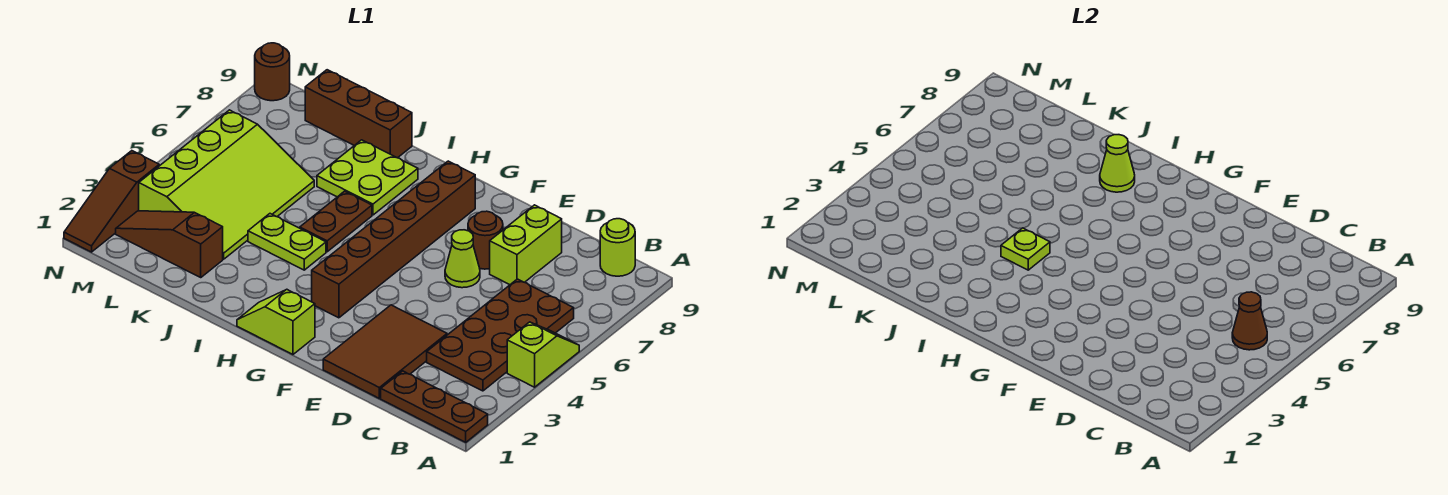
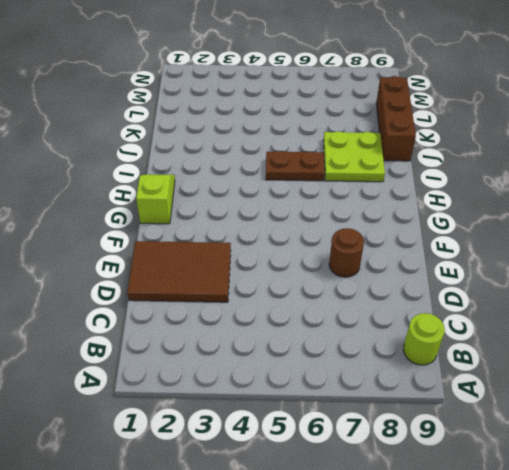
none -> brown 1x3 plate [381,371,488,442]
none -> lime 1x2 slope [507,322,579,387]
none -> brown 2x4 plate [427,279,574,391]

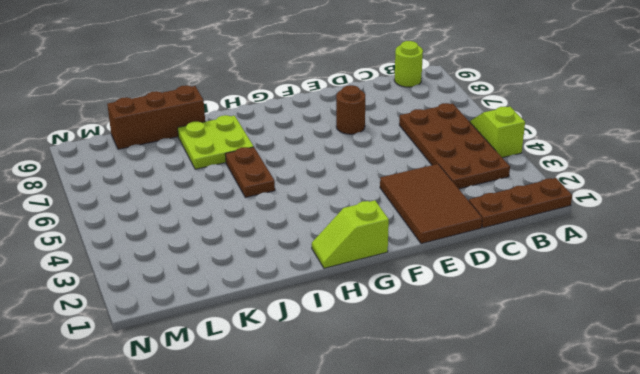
none -> lime 1x2 brick [490,205,562,285]
none -> lime 1x1 cone [445,230,480,288]
none -> brown 1x6 brick [312,161,475,318]

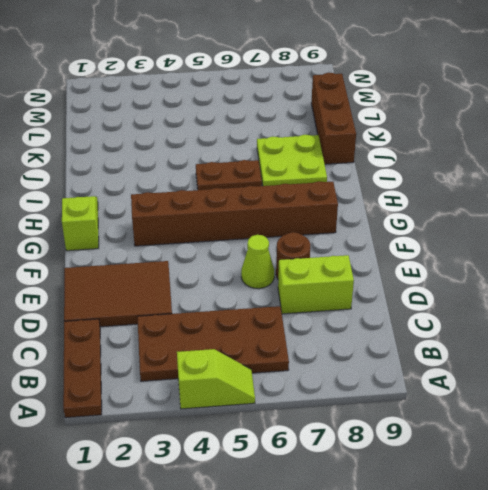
none -> lime 1x1 round brick [600,219,635,276]
none -> lime 1x2 plate [248,214,326,270]
none -> brown 1x3 slope [116,211,223,277]

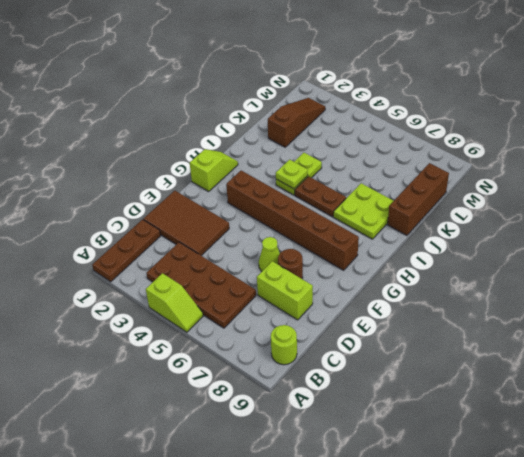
none -> lime 3x4 slope [139,110,314,259]
none -> brown 1x3 slope [64,151,159,252]
none -> brown 1x1 round brick [255,43,290,101]

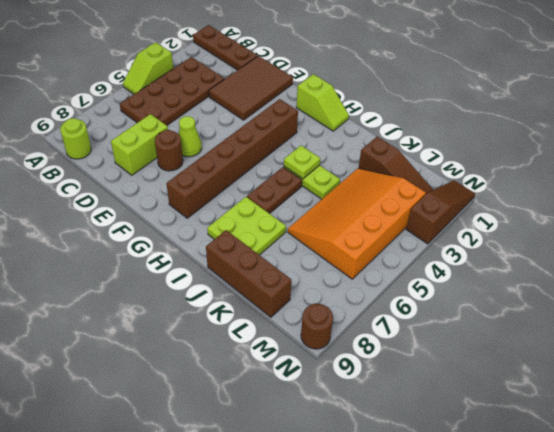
orange 3x4 slope [288,168,426,279] -> lime 3x4 slope [139,110,314,259]
none -> brown 1x1 cone [1232,292,1267,350]
none -> lime 1x1 cone [1100,135,1135,192]

